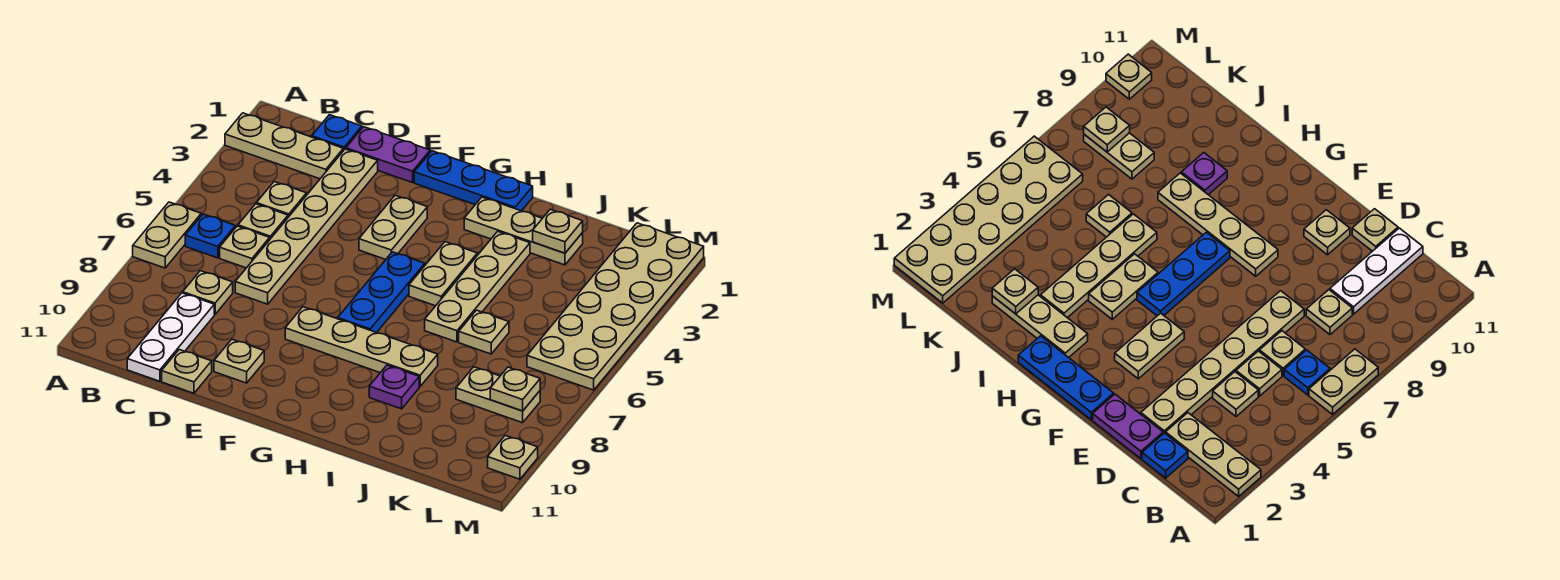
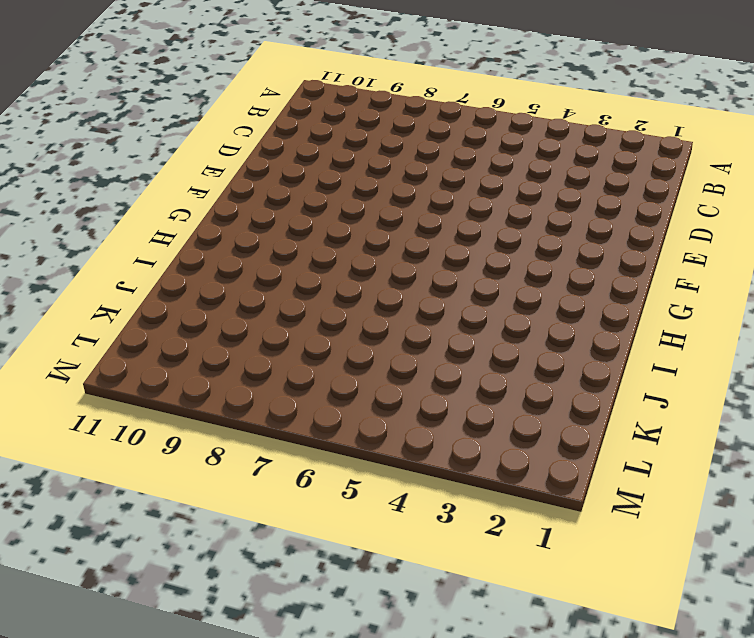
none -> tan 1x3 plate [225,113,343,179]
none -> tan 1x2 plate [133,202,201,268]
none -> blue 1x1 plate [185,214,235,258]

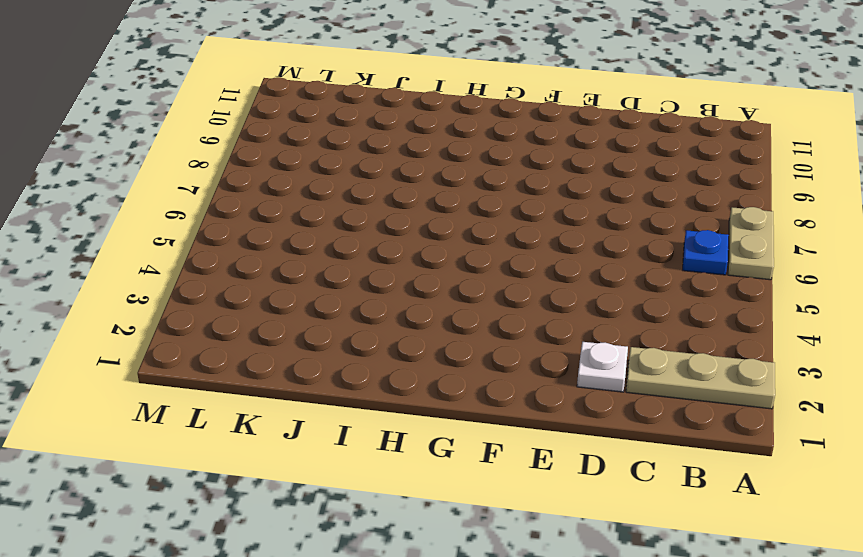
white 1x1 plate [577,342,628,392] -> tan 1x6 plate [235,149,378,304]
none -> blue 1x1 plate [312,115,362,151]
none -> tan 1x1 plate [256,182,307,217]
none -> tan 1x1 plate [238,204,288,239]

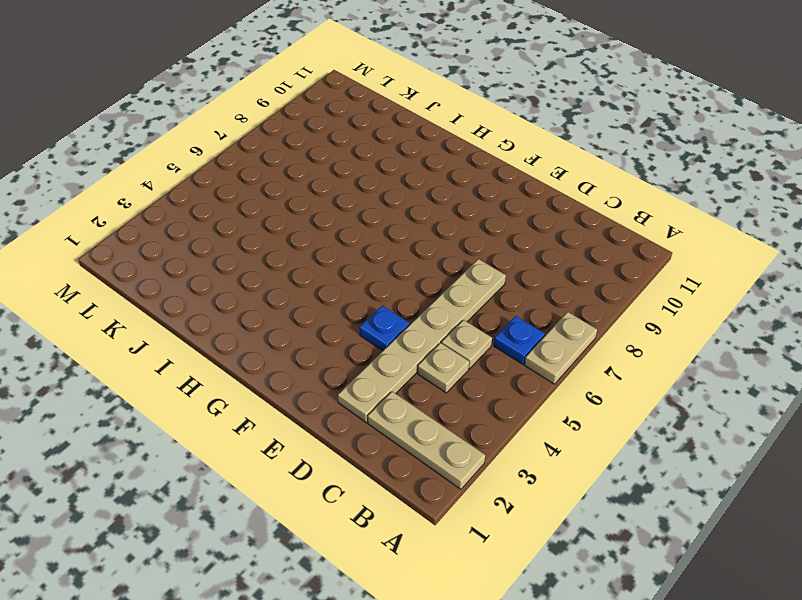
blue 1x1 plate [359,306,410,351] -> blue 1x1 plate moved to [312,115,362,151]
none -> tan 1x1 plate [220,226,270,268]
none -> tan 1x1 plate [183,271,233,314]
none -> white 1x3 plate [127,293,214,381]

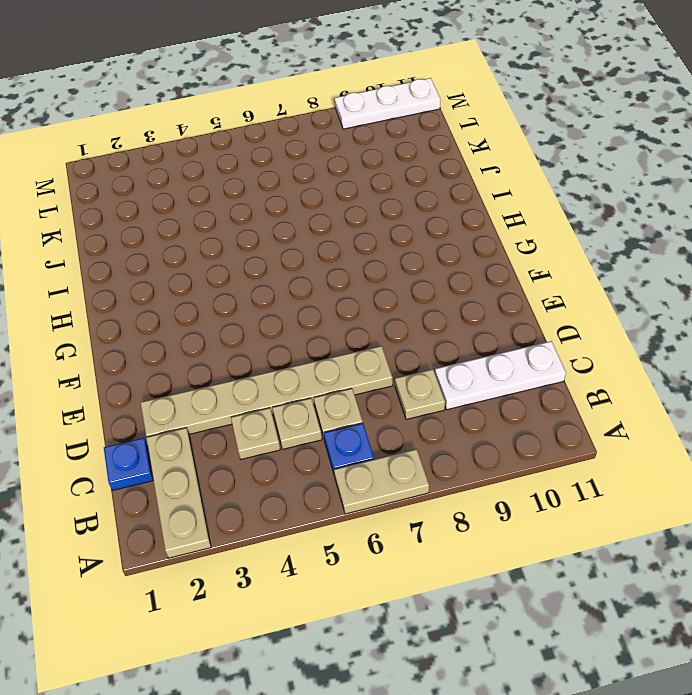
white 1x3 plate [335,78,440,129] -> tan 1x1 plate [488,436,538,479]
none -> purple 1x2 plate [346,127,430,183]
none -> tan 1x1 plate [162,350,212,393]
none -> tan 1x1 plate [214,339,264,383]

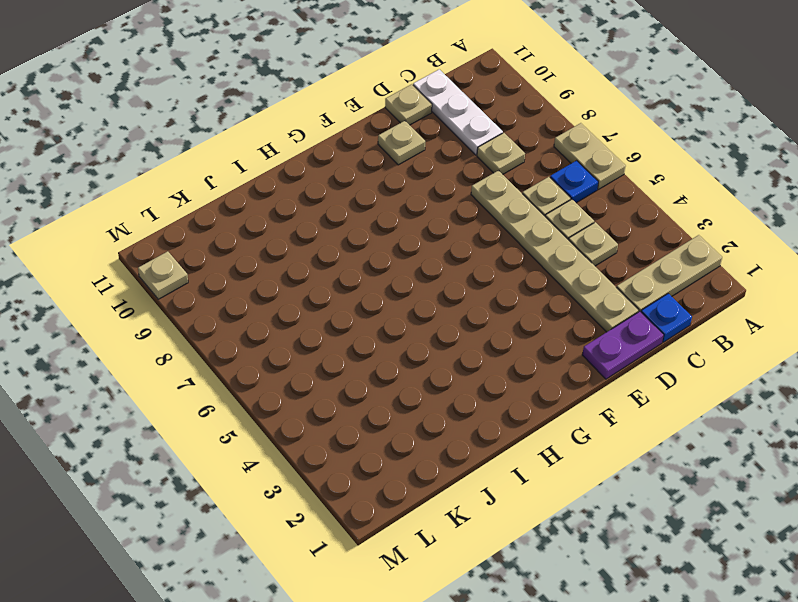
none -> blue 1x3 plate [414,151,533,211]
none -> tan 1x2 plate [359,195,427,259]
none -> tan 1x4 plate [285,307,438,387]

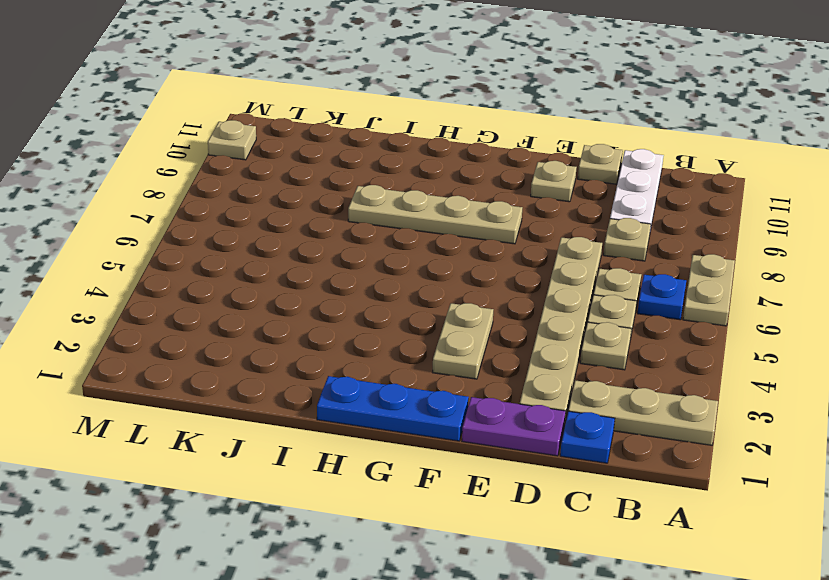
none -> blue 1x3 plate [338,252,425,333]
none -> tan 1x3 plate [464,197,583,265]
none -> tan 1x2 plate [409,242,477,306]

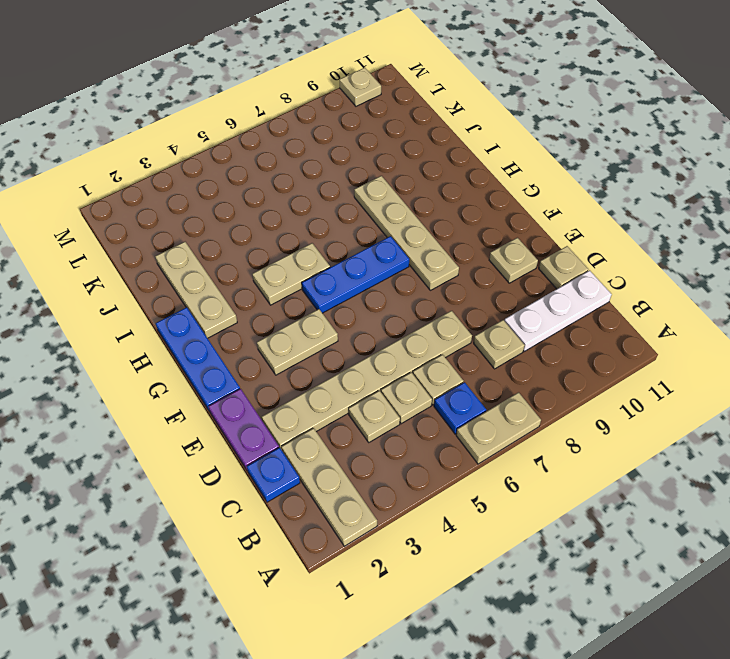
none -> tan 1x4 plate [425,231,530,342]
none -> purple 1x1 plate [369,365,419,409]
none -> tan 1x1 plate [459,310,509,354]

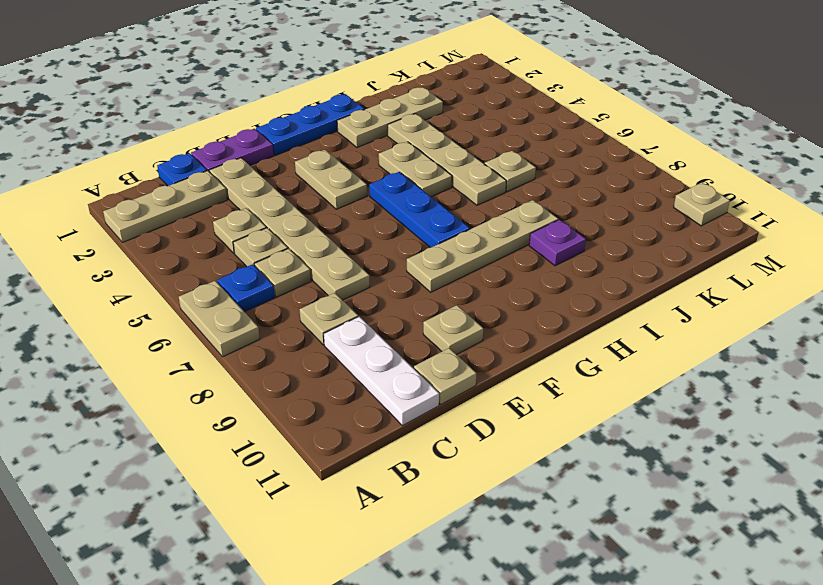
none -> tan 1x2 plate [456,367,540,423]
none -> tan 2x6 plate [527,223,704,390]
none -> tan 1x1 plate [533,209,583,253]

